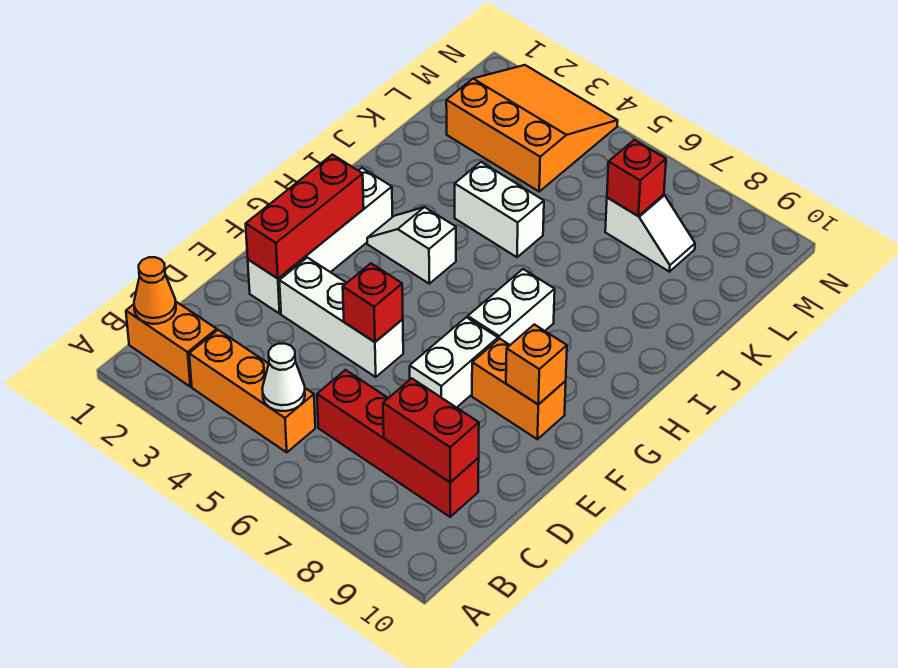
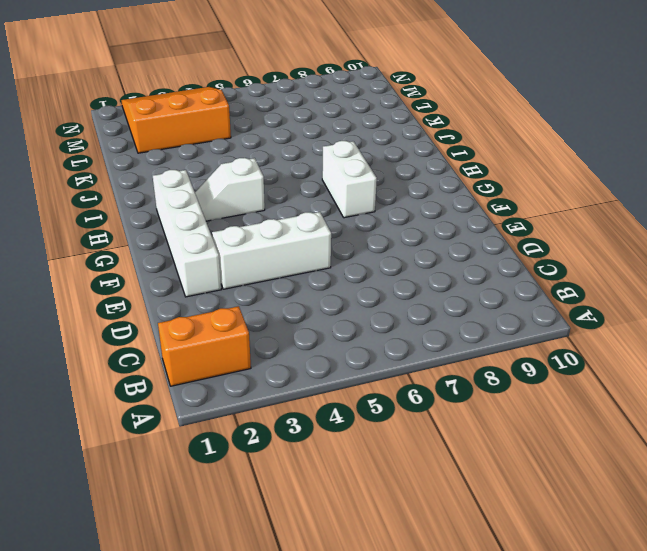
none -> orange 1x3 brick [189,330,315,452]
none -> red 1x4 brick [317,370,479,517]
none -> white 1x2 brick [410,317,498,408]

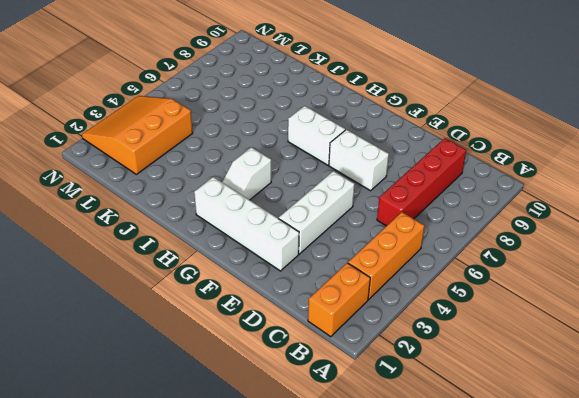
none -> orange 1x2 brick [472,339,566,439]
none -> white 1x2 brick [455,162,544,257]
none -> white 1x2 slope [605,195,695,272]

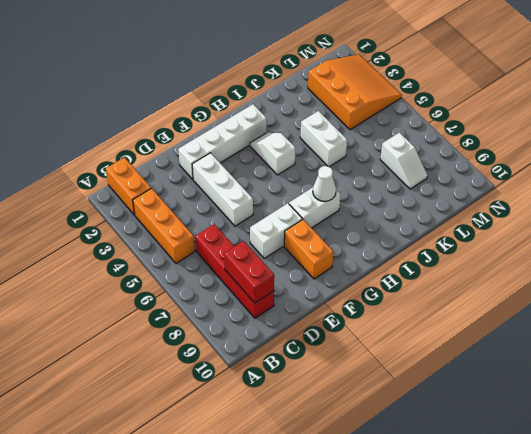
white 1x1 cone [313,166,336,201] -> white 1x1 cone moved to [262,343,305,411]
none -> orange 1x1 cone [134,257,176,324]
none -> red 1x3 brick [246,155,364,279]
none -> red 1x1 brick [343,264,403,342]

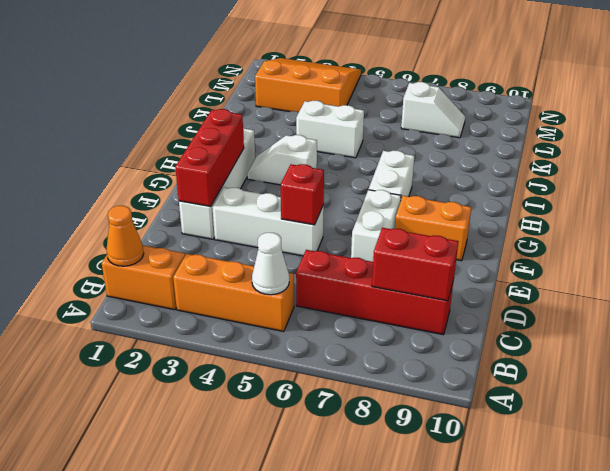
none -> orange 1x1 brick [506,324,567,405]
none -> red 1x1 brick [607,140,666,216]

